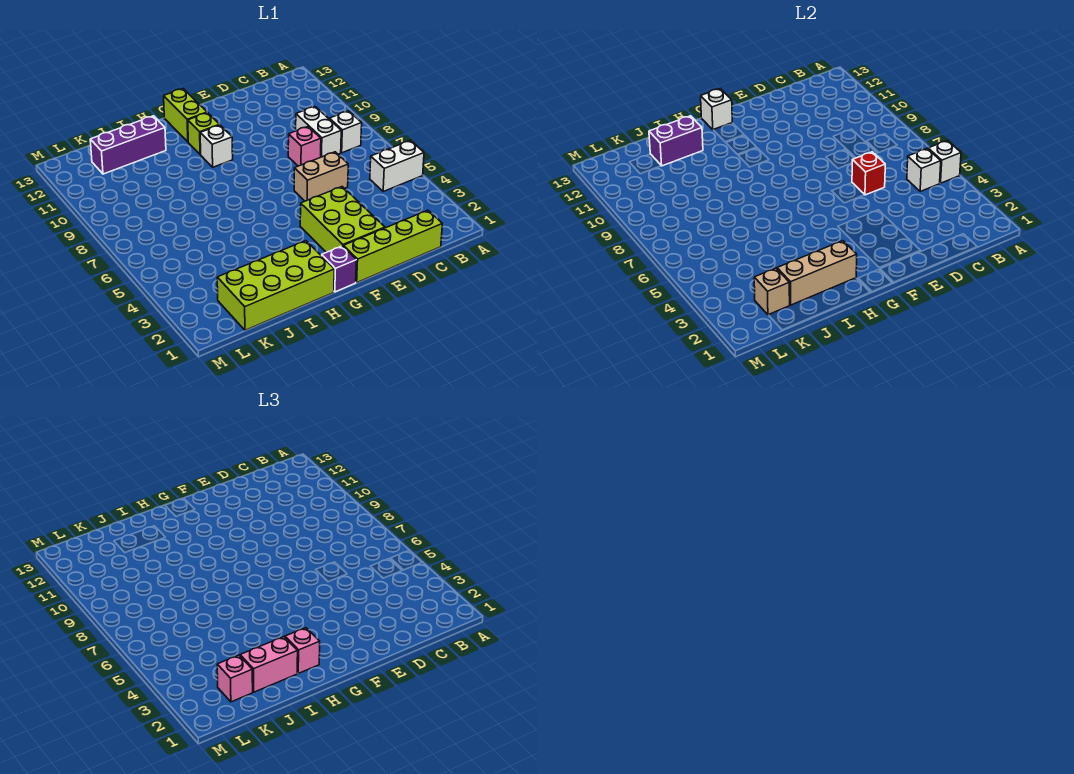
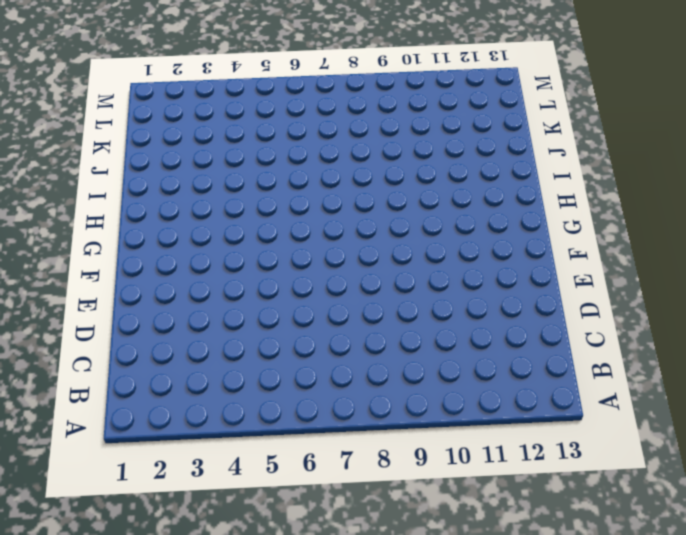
none -> white 1x2 brick [370,140,424,191]
none -> white 1x1 brick [329,111,362,153]
none -> lime 1x4 brick [343,210,442,282]

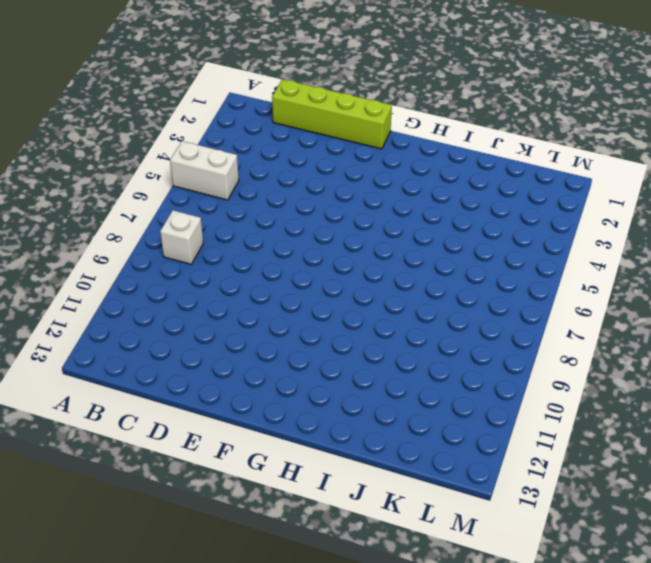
none -> white 1x2 brick [296,107,341,157]
none -> tan 1x2 brick [294,152,348,201]
none -> pink 1x1 brick [288,127,321,166]

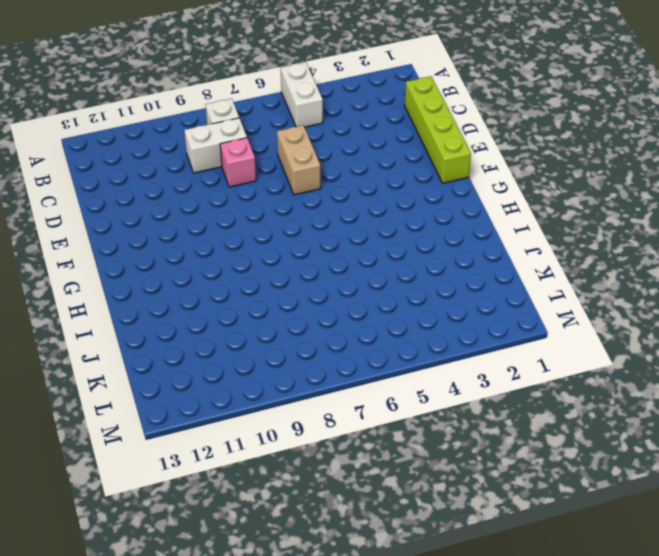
none -> lime 2x3 brick [300,187,385,252]
none -> purple 1x1 brick [322,246,357,292]
none -> white 1x1 brick [200,125,233,167]

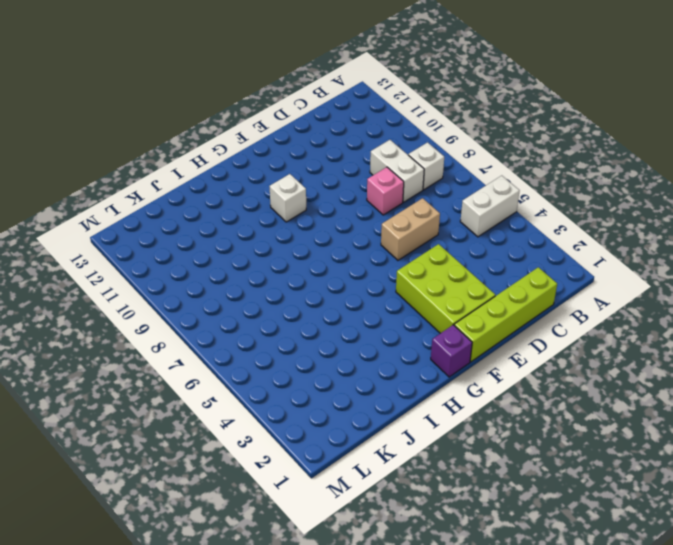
none -> lime 1x1 brick [188,113,220,154]
none -> lime 1x2 brick [164,89,207,142]
none -> lime 2x4 brick [217,241,334,330]

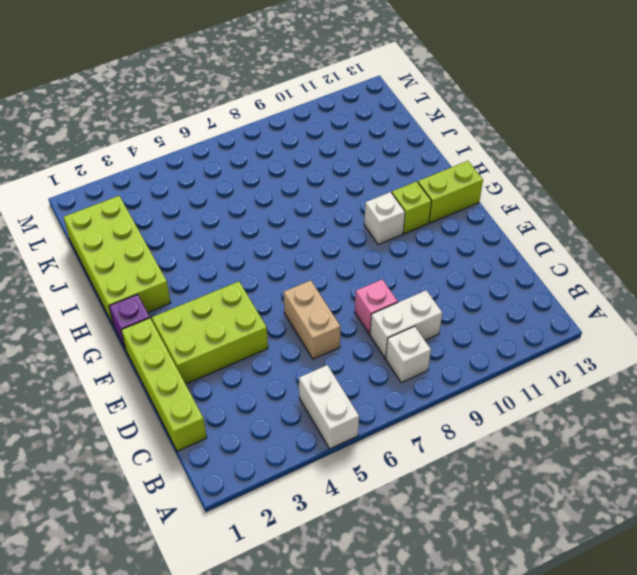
none -> purple 1x3 brick [90,116,166,174]
none -> white 1x1 brick [928,140,961,183]
none -> white 1x1 brick [907,149,941,191]

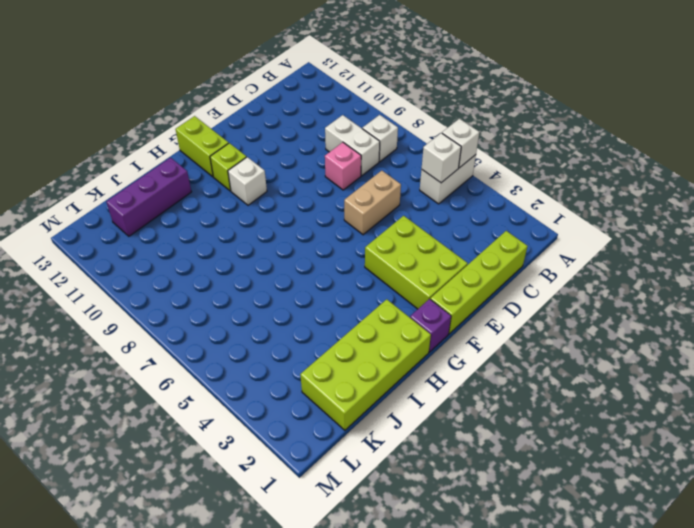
none -> red 1x1 brick [852,152,885,195]
none -> white 1x1 brick [701,89,732,130]
none -> tan 1x3 brick [777,241,857,305]

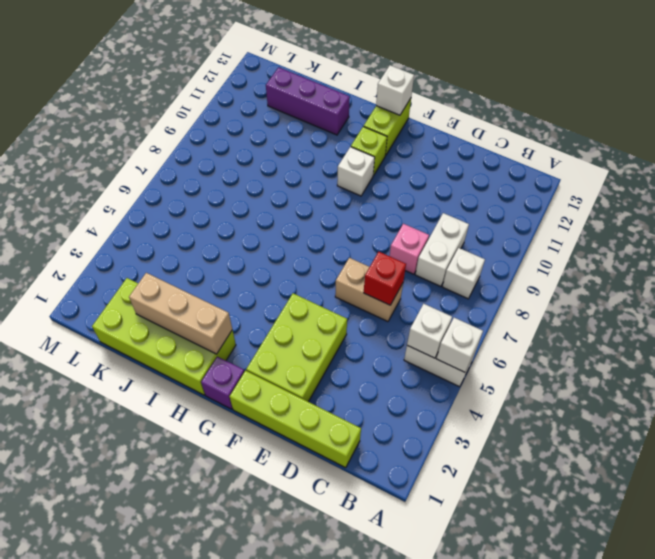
none -> purple 1x2 brick [649,116,703,166]
none -> tan 1x1 brick [754,268,790,315]
none -> pink 1x1 brick [285,628,320,673]

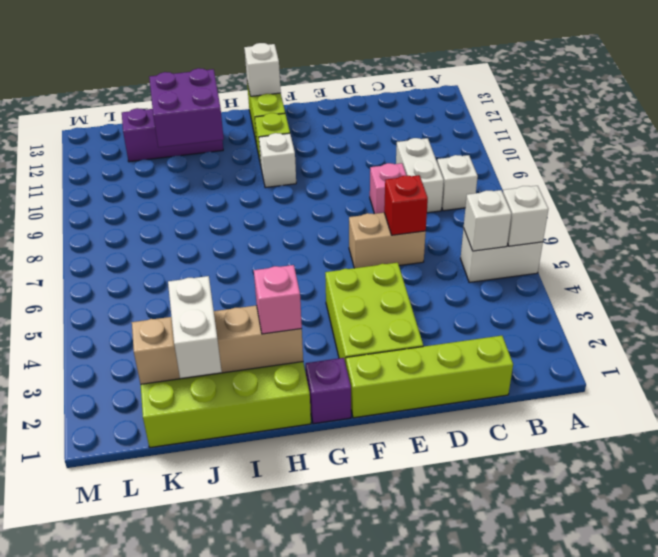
purple 2x2 brick [149,68,224,147] -> purple 1x2 brick [649,116,703,166]
white 1x2 brick [168,276,222,378] -> pink 1x2 brick [240,637,298,692]
none -> pink 1x1 brick [217,655,253,702]

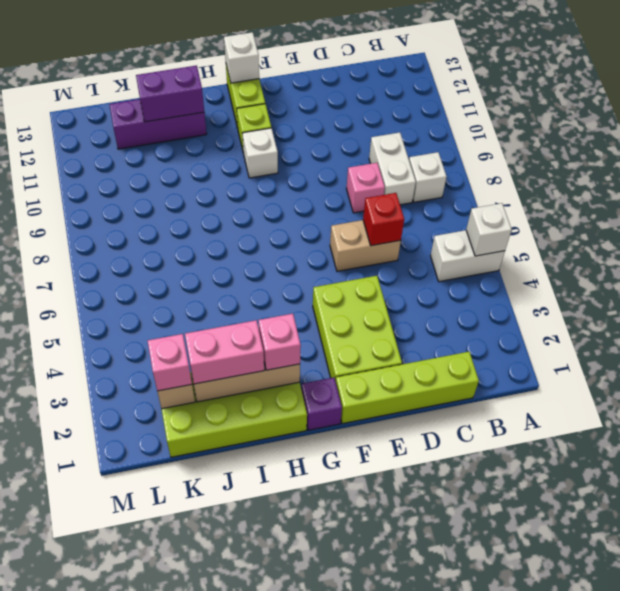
none -> white 1x1 brick [907,149,941,191]

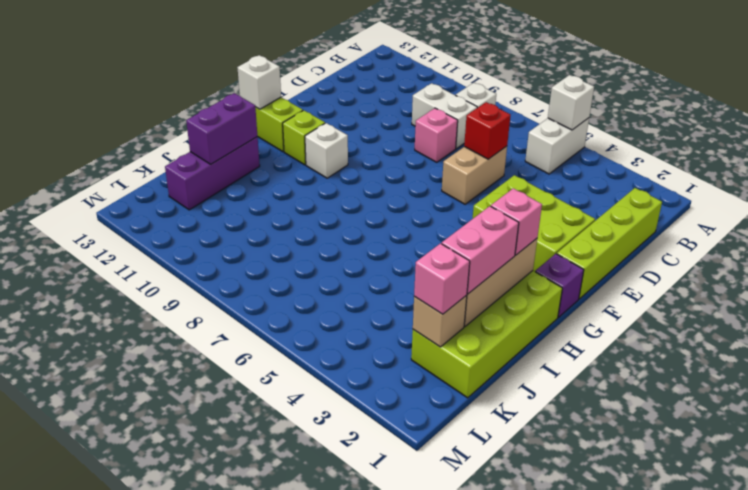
none -> white 1x1 brick [907,149,941,191]

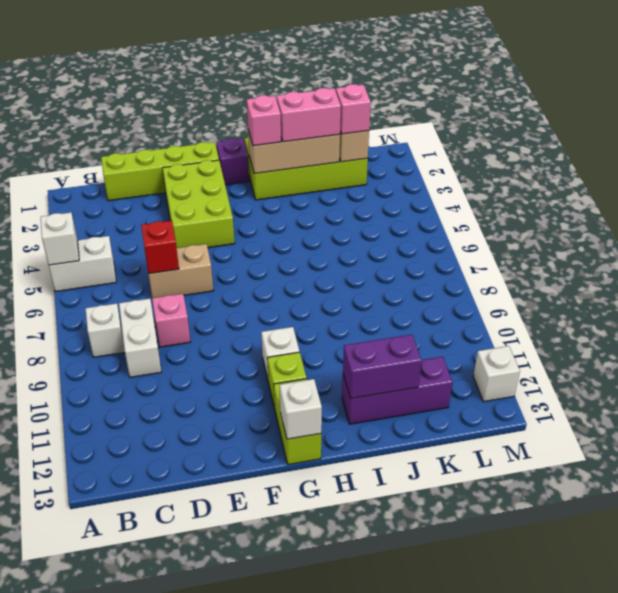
white 1x1 brick [473,346,520,402] -> white 1x1 brick moved to [907,149,941,191]

